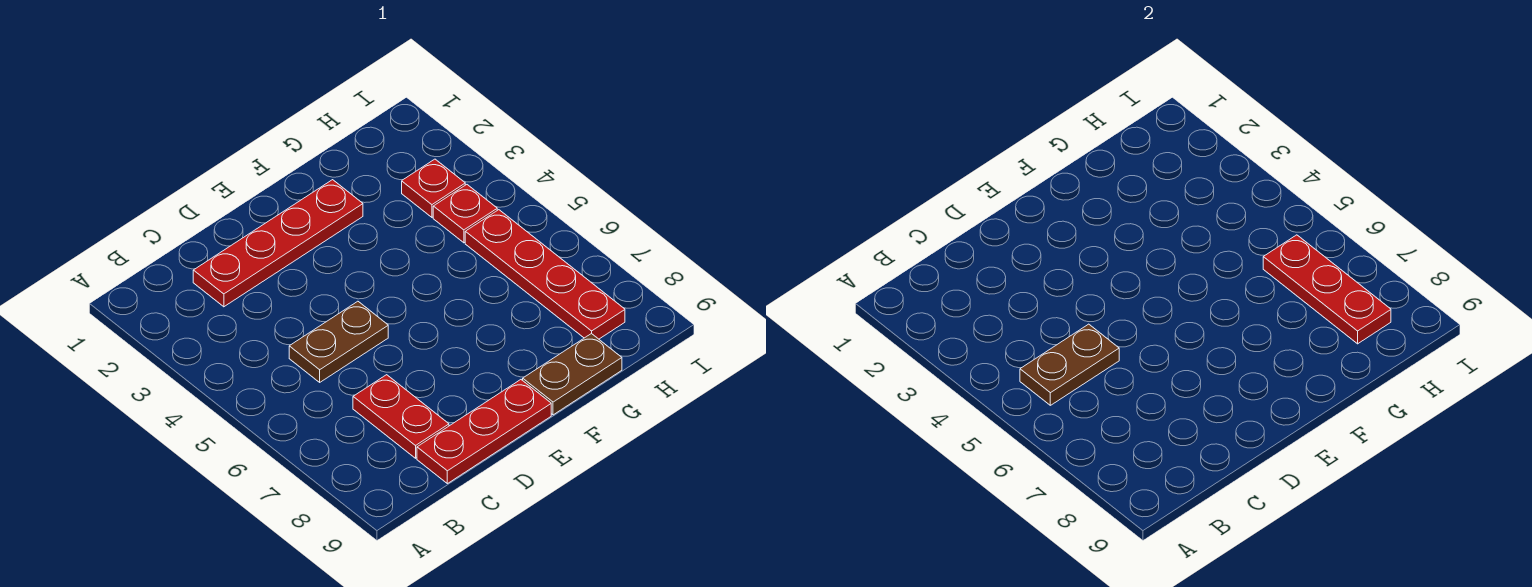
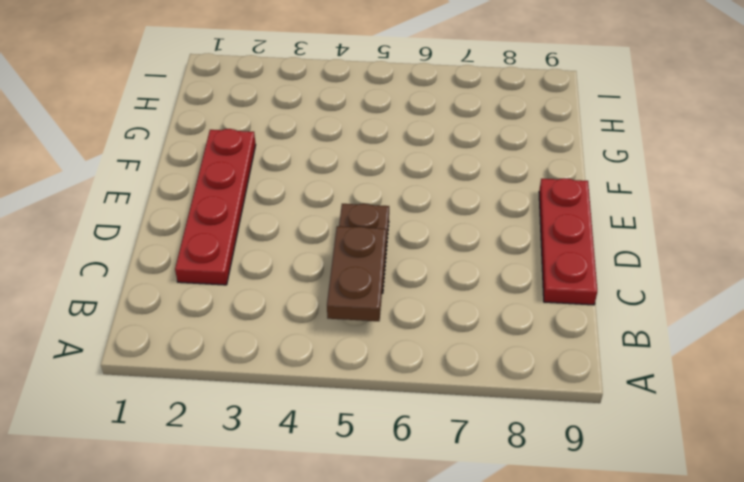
none -> red 1x2 plate [353,375,449,458]
none -> brown 1x2 plate [523,333,622,415]

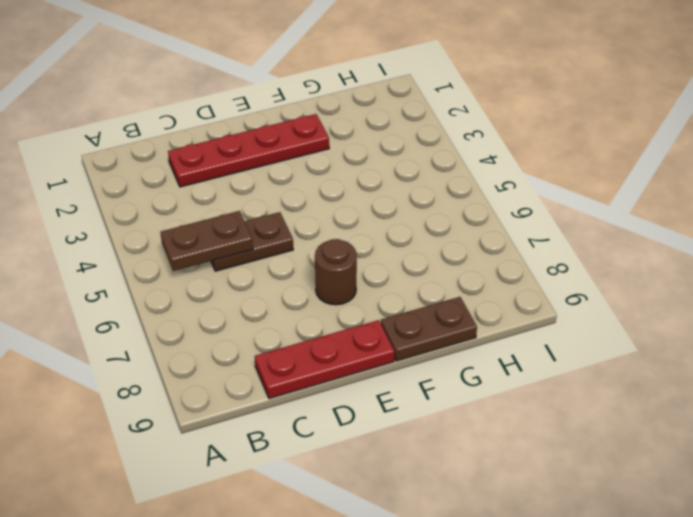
brown 1x1 round brick [315,239,357,305] -> none
none -> red 1x2 plate [353,375,449,458]
none -> red 1x1 plate [402,159,465,217]

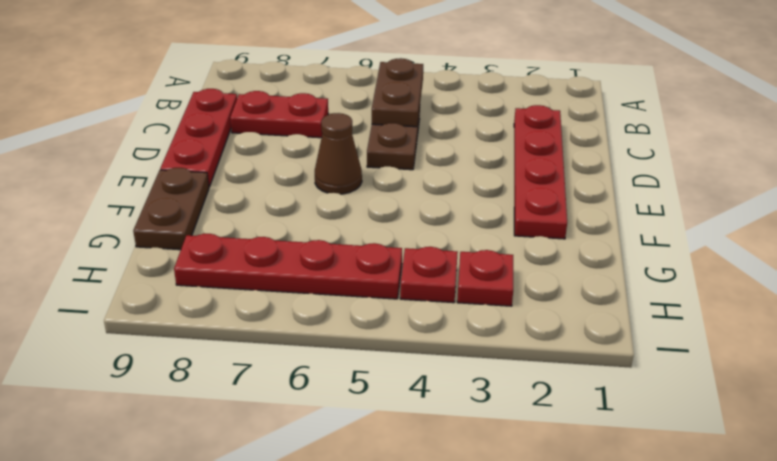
brown 1x1 cone [315,113,362,194] -> none
none -> red 1x3 plate [1263,235,1391,344]

